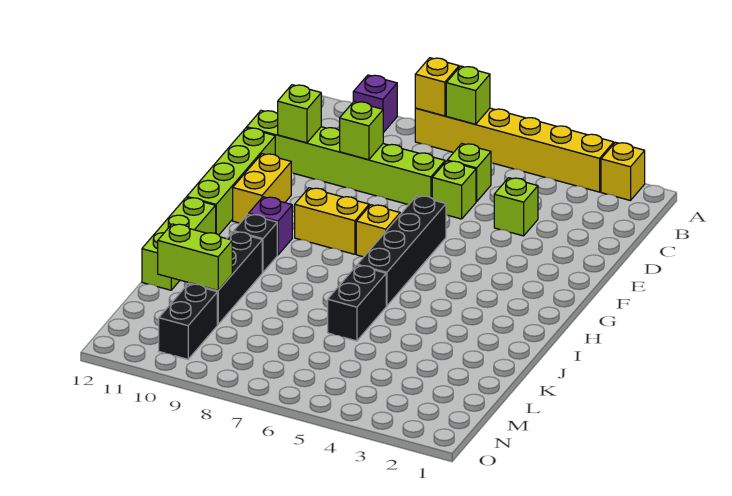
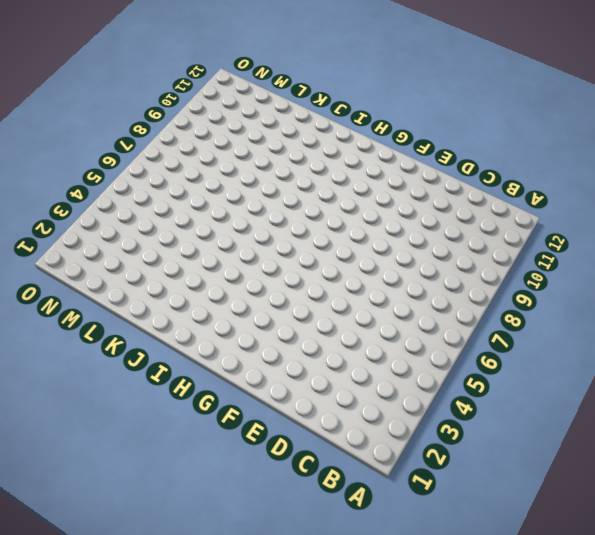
none -> yellow 1x1 brick [601,142,645,201]
none -> yellow 1x6 brick [415,108,614,192]
none -> purple 1x1 brick [353,75,397,133]

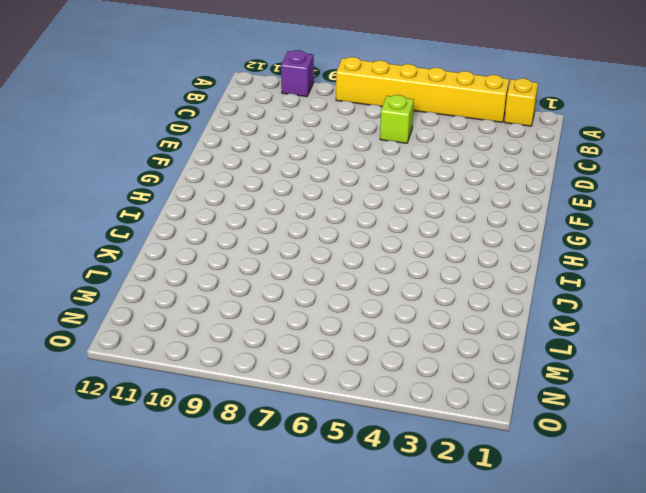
none -> lime 1x1 brick [494,178,538,236]
none -> lime 1x1 brick [432,161,476,219]
none -> lime 1x6 brick [247,110,445,204]

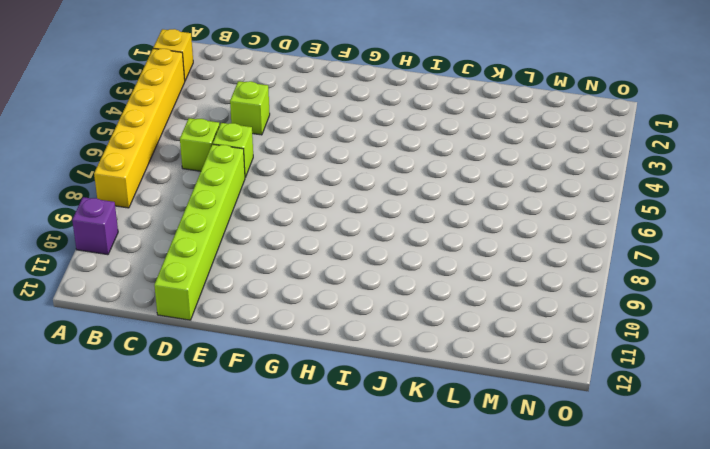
none -> lime 1x4 brick [187,128,275,235]
none -> black 1x4 brick [358,196,446,306]
none -> yellow 1x2 brick [233,154,291,223]

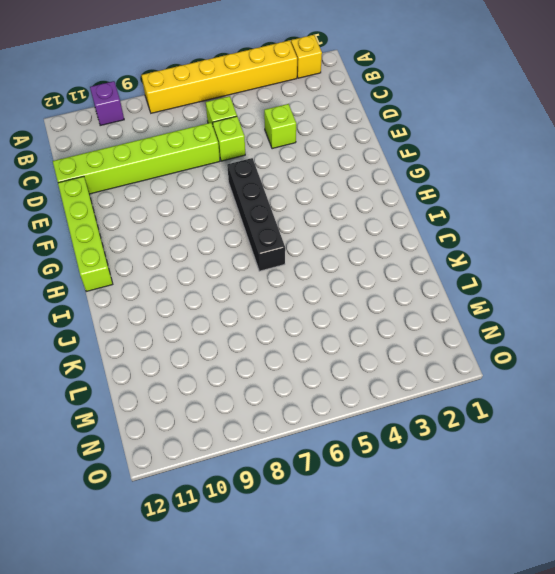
none -> yellow 1x2 brick [233,154,291,223]
none -> yellow 1x1 brick [356,205,400,257]
none -> yellow 1x2 brick [295,188,369,254]

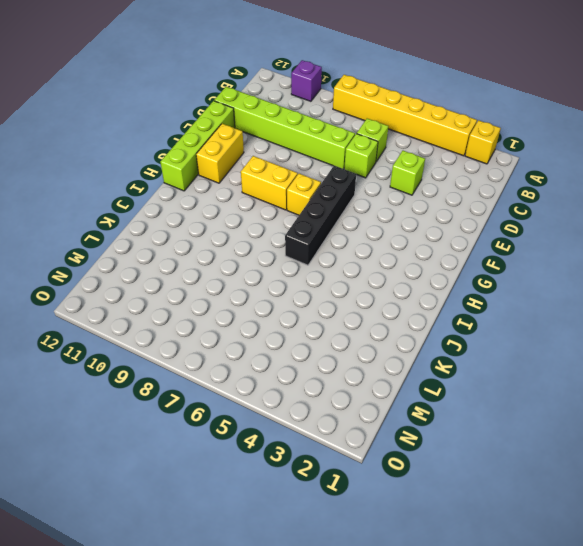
none -> purple 1x1 brick [249,197,292,255]
none -> black 1x1 brick [234,214,277,272]
none -> lime 1x3 brick [142,197,216,290]

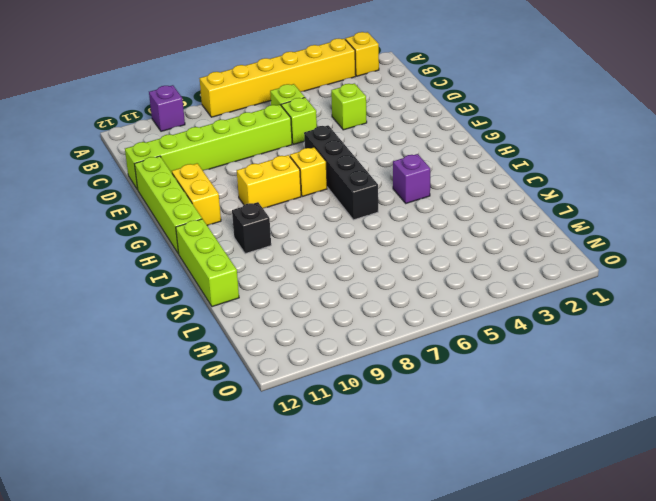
purple 1x1 brick [393,154,430,203] -> purple 1x1 brick moved to [249,197,292,255]
none -> black 1x2 brick [328,265,386,341]
none -> black 1x3 brick [189,232,262,325]
none -> black 1x2 brick [159,284,217,359]

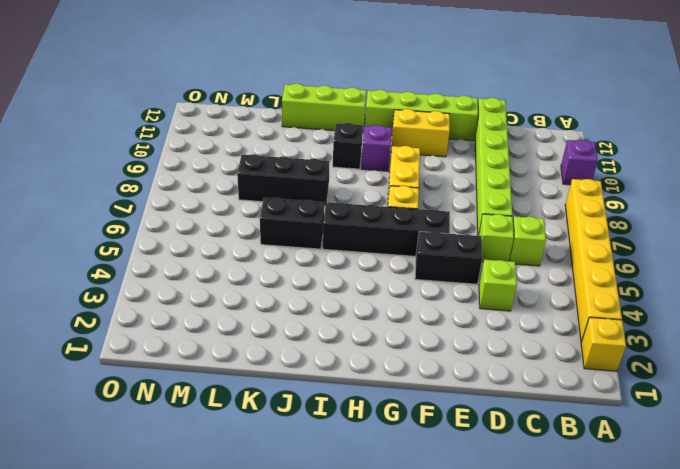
black 1x2 brick [415,231,482,284] -> black 1x2 brick moved to [159,284,217,359]
black 1x3 brick [237,154,330,206] -> black 1x3 brick moved to [189,232,262,325]
none -> lime 1x1 brick [446,66,490,124]
none -> yellow 1x1 brick [415,58,459,116]
none -> lime 1x1 brick [340,102,383,160]

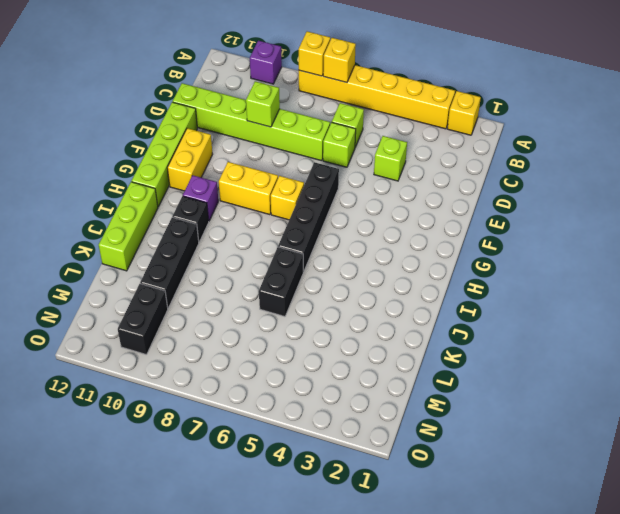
yellow 1x1 brick [323,38,356,82] -> lime 1x1 brick [446,66,490,124]
none -> lime 1x1 brick [278,85,321,143]
none -> lime 1x2 brick [158,224,232,291]

